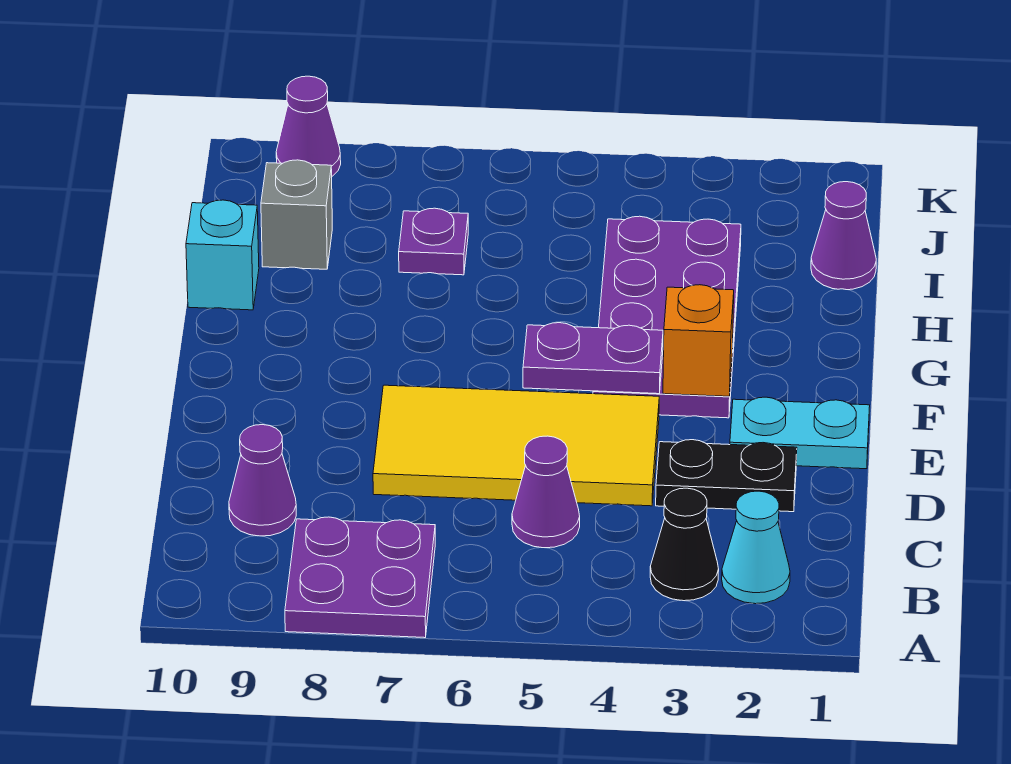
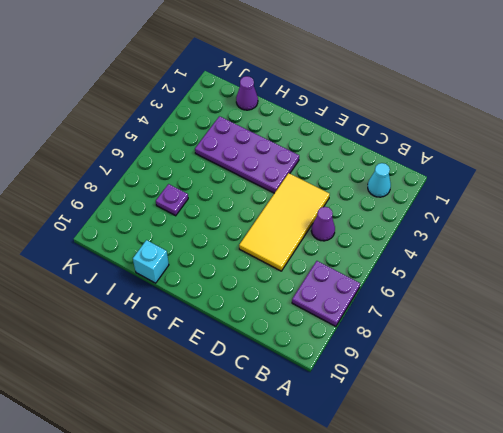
none -> black 1x1 cone [650,488,719,601]
none -> purple 1x1 cone [229,425,296,536]
none -> black 1x2 plate [656,440,797,512]

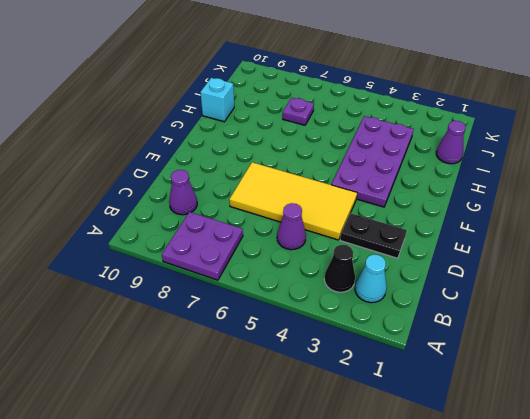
none -> cyan 1x2 plate [730,397,870,469]
none -> grey 1x1 brick [261,160,332,269]
none -> purple 1x1 cone [276,76,341,176]

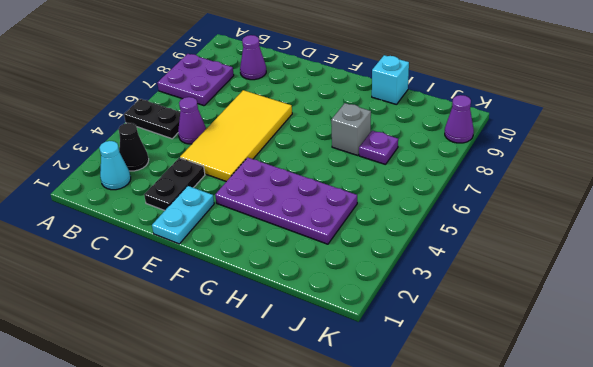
black 1x2 plate [124,99,180,139] -> none
grey 1x1 brick [331,103,371,156] -> grey 1x1 brick moved to [261,160,332,269]
none -> purple 1x1 cone [811,182,876,290]
none -> orange 1x1 brick [663,285,734,396]
none -> purple 1x2 plate [523,323,663,394]

